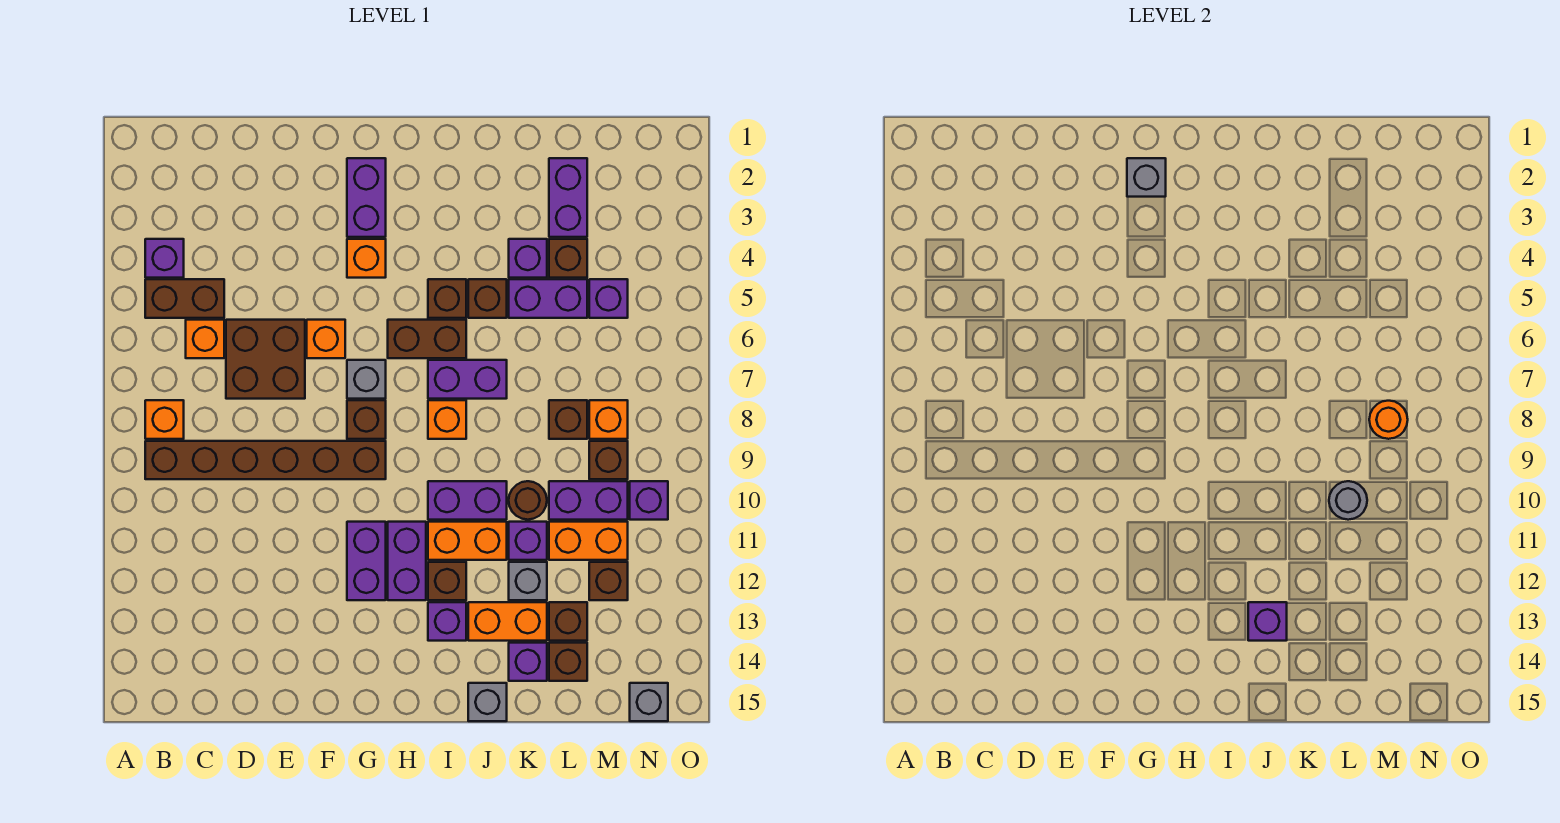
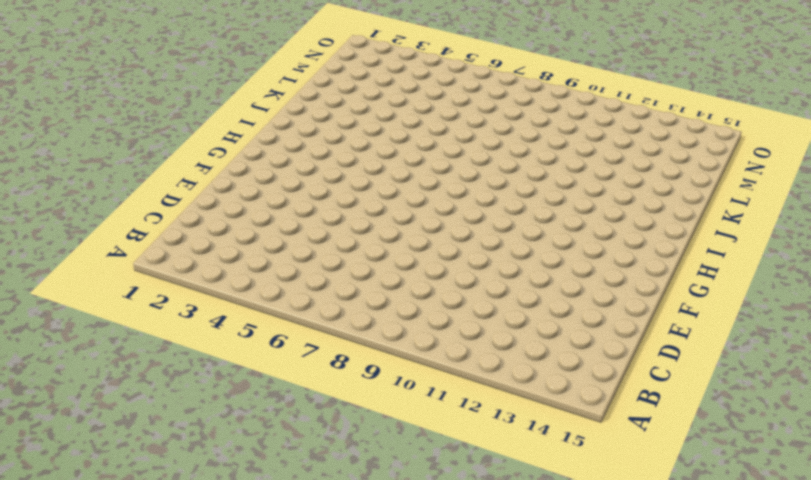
none -> purple 1x1 brick [145,239,184,278]
none -> brown 1x2 brick [145,279,224,318]
none -> orange 1x1 brick [145,400,184,439]
none -> brown 1x6 brick [145,441,386,479]

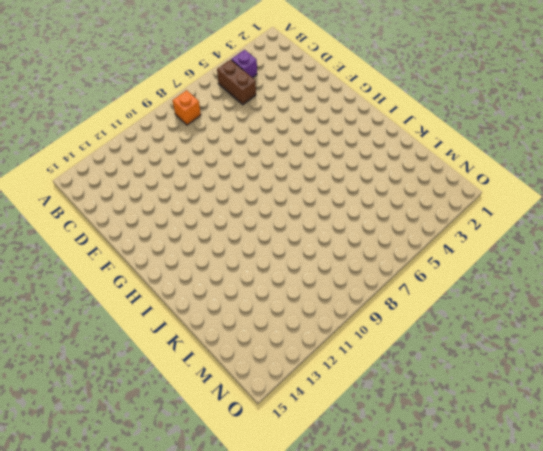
none -> brown 1x6 brick [145,441,386,479]
none -> orange 1x1 brick [186,320,224,358]
none -> brown 2x2 brick [226,320,305,399]
none -> orange 1x1 brick [307,320,345,358]

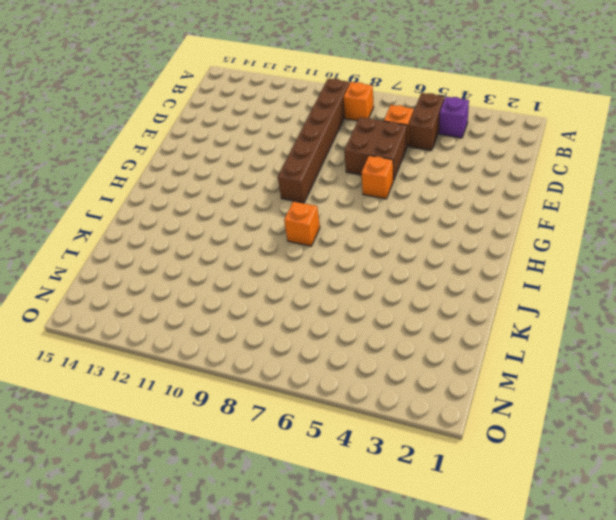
none -> purple 1x2 brick [347,158,386,237]
none -> orange 1x1 brick [347,239,386,278]
none -> grey 1x1 brick [347,360,386,399]
none -> brown 1x1 brick [347,400,386,439]

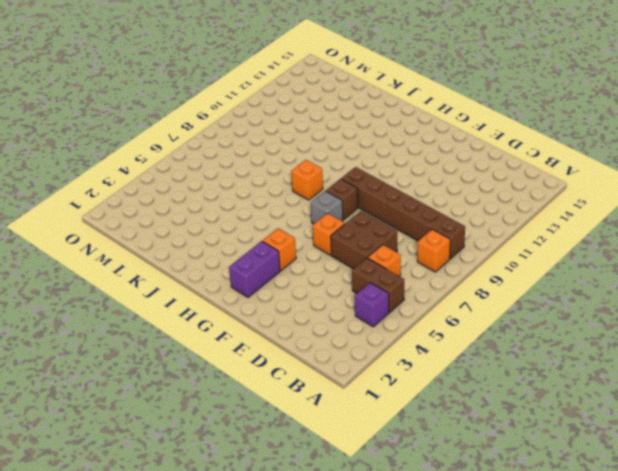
none -> purple 1x2 brick [347,522,386,600]
none -> brown 1x2 brick [388,320,466,358]
none -> purple 1x2 brick [388,522,426,600]
none -> brown 1x1 brick [428,279,466,318]

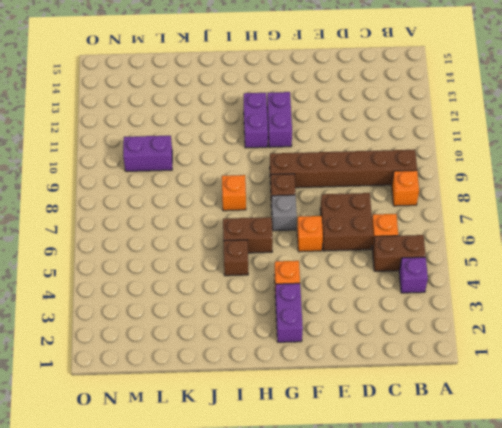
none -> purple 1x2 brick [428,360,507,399]
none -> purple 1x2 brick [428,481,507,520]
none -> orange 1x2 brick [428,522,507,560]
none -> brown 1x1 brick [428,562,466,600]

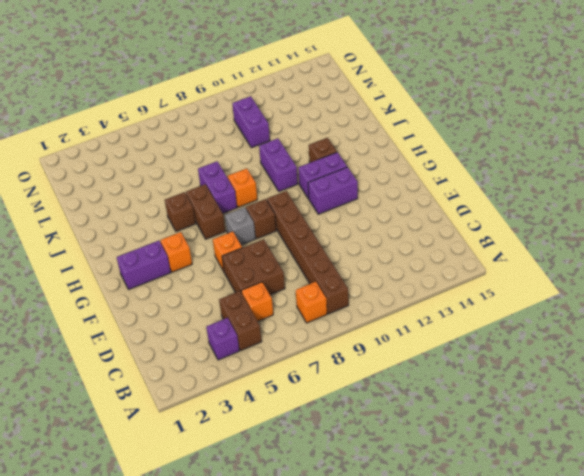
none -> orange 1x2 brick [428,522,507,560]
none -> purple 1x1 brick [428,602,466,641]
none -> brown 1x1 brick [468,279,507,318]
none -> orange 1x2 brick [468,602,547,641]

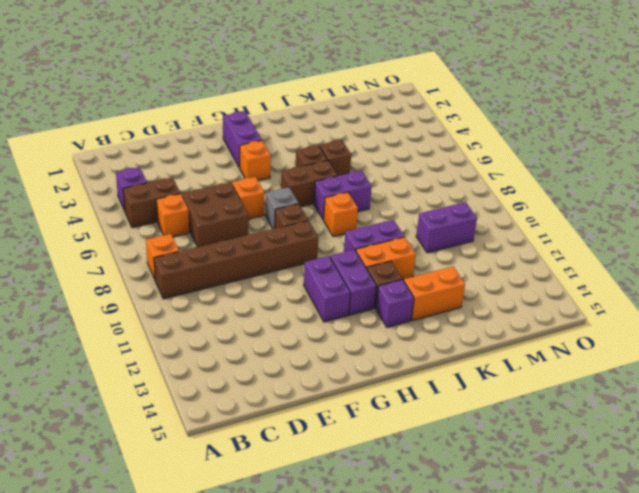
none -> grey 1x1 brick [468,683,507,721]
none -> purple 1x1 brick [509,239,547,278]
none -> purple 1x2 brick [509,279,587,318]
none -> brown 1x1 round brick [509,481,547,520]

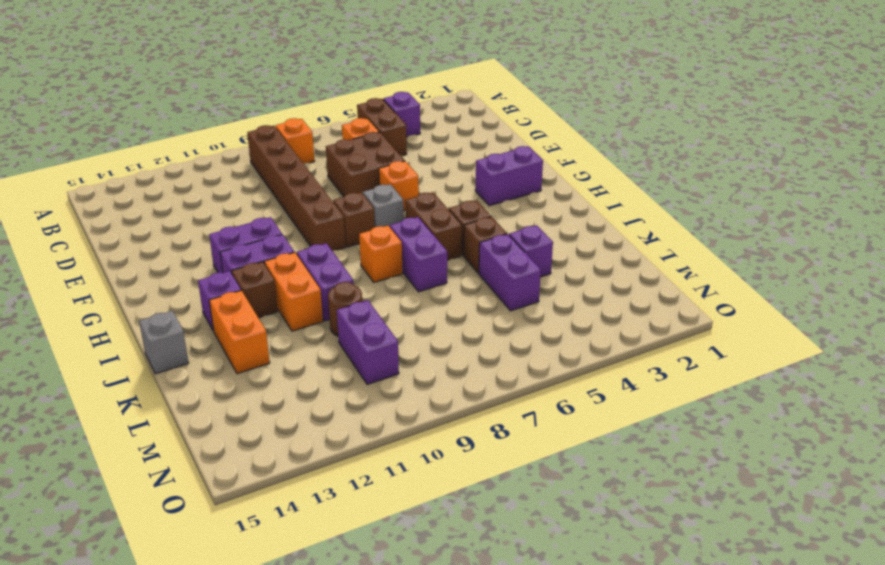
none -> orange 1x1 brick [347,239,386,278]
none -> purple 1x1 brick [509,522,547,560]
none -> grey 1x1 brick [509,562,547,600]
none -> purple 1x1 brick [509,643,547,681]

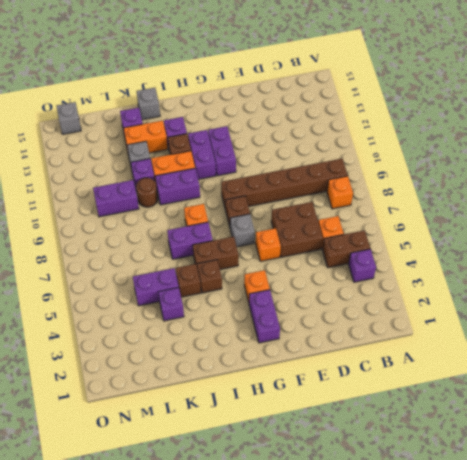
none -> purple 1x2 brick [549,158,587,237]
none -> brown 1x1 brick [549,239,587,278]
none -> brown 1x1 brick [549,400,587,439]
none -> orange 1x2 brick [549,522,628,560]

